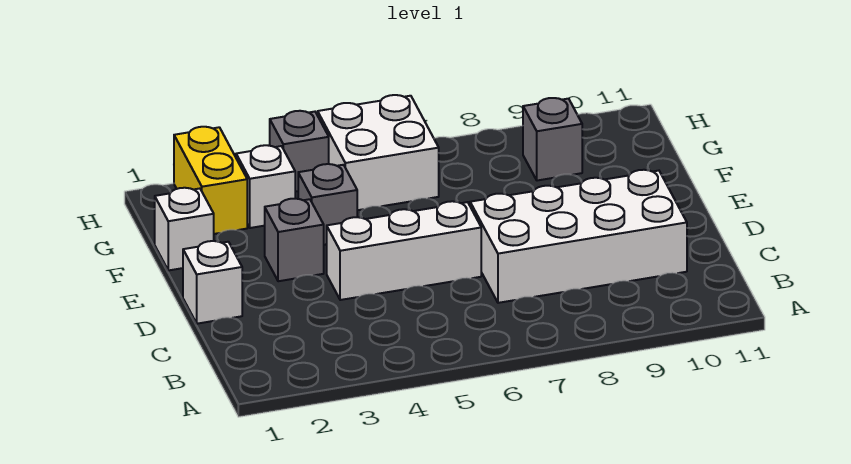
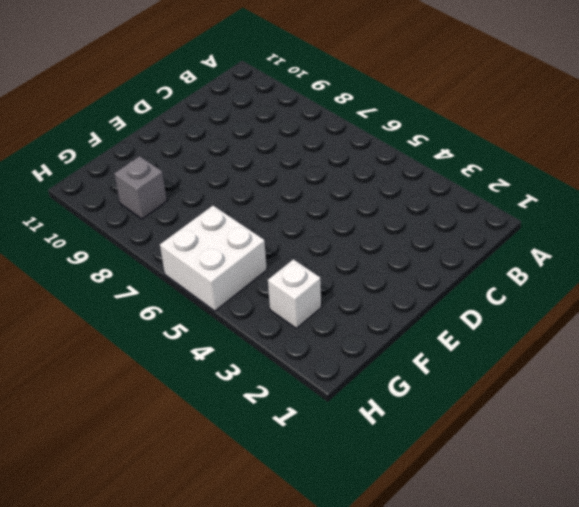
none -> white 2x4 brick [470,170,687,303]
none -> white 1x1 brick [183,241,242,324]

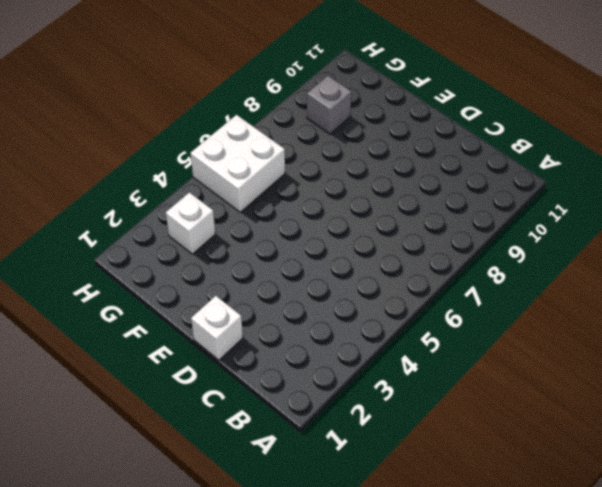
none -> white 2x4 brick [470,170,687,303]
none -> white 1x3 brick [327,201,481,300]

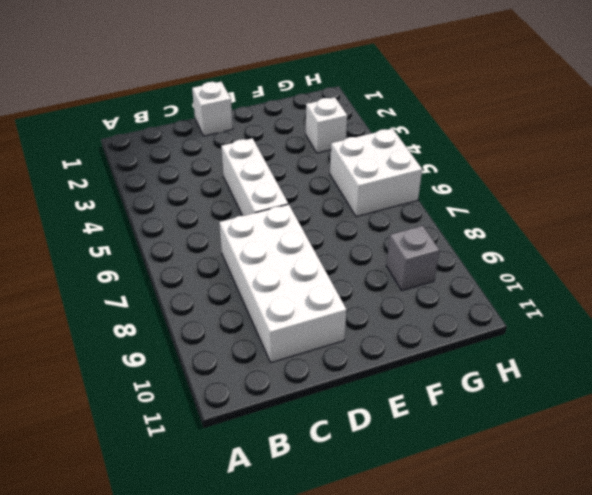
none -> grey 1x1 brick [265,199,324,281]
none -> white 1x1 brick [155,188,214,270]

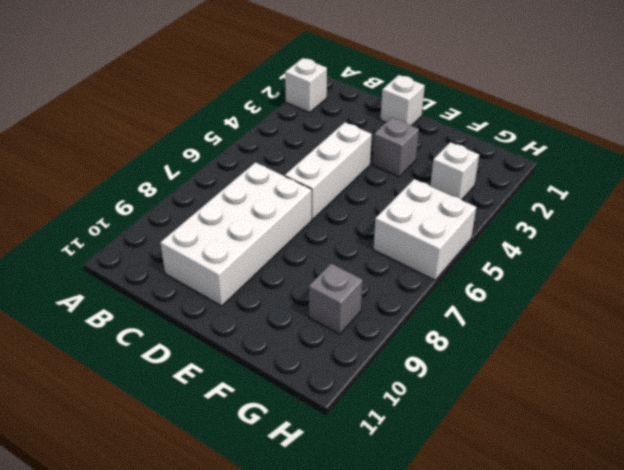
white 1x1 brick [285,58,327,112] -> white 1x1 brick moved to [155,188,214,270]
none -> grey 1x1 brick [298,164,357,245]
none -> yellow 1x2 brick [174,127,247,234]

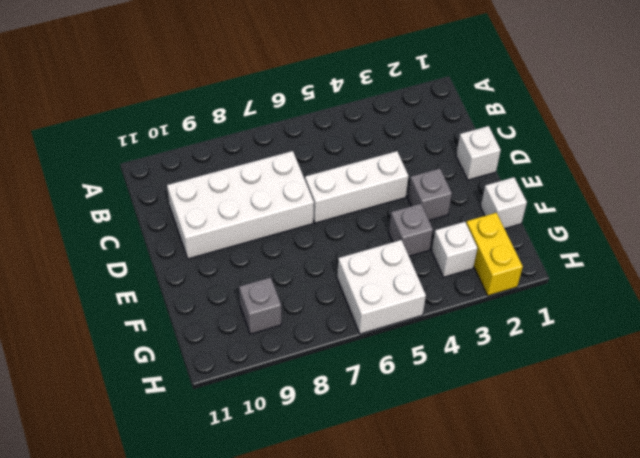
none -> grey 1x1 brick [270,111,329,192]

